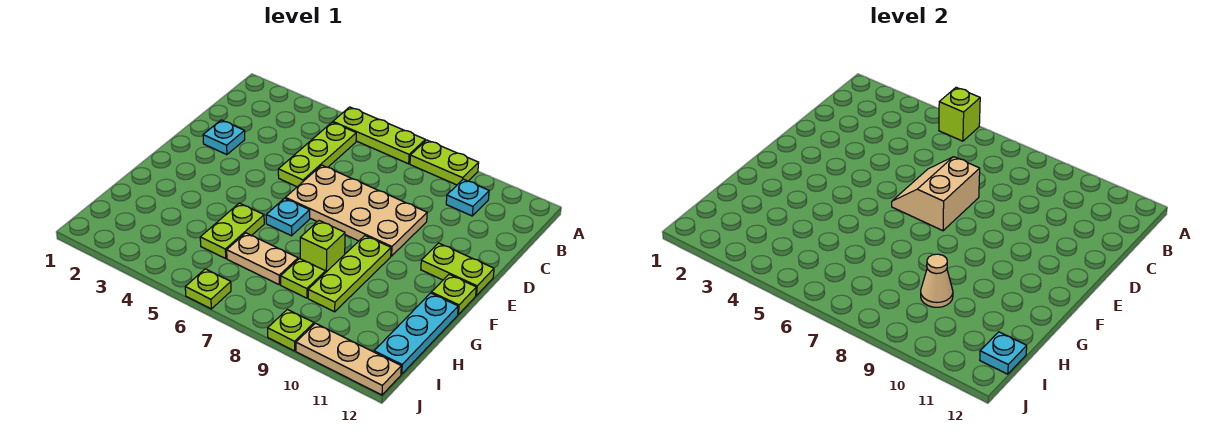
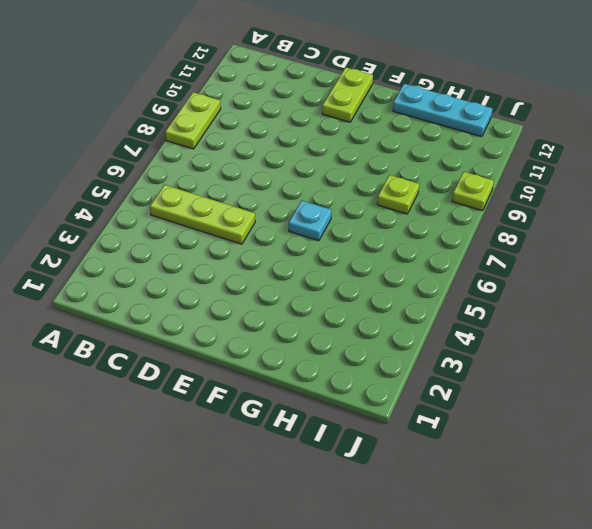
none -> lime 1x3 plate [333,107,425,164]
none -> cyan 1x1 plate [446,179,489,216]
none -> cyan 1x1 plate [203,120,245,155]

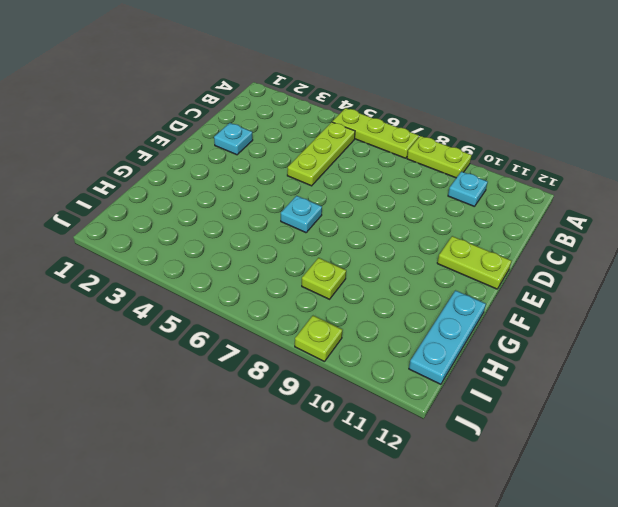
none -> tan 2x4 plate [285,165,427,256]
none -> lime 1x3 plate [308,236,391,312]
none -> lime 1x1 plate [431,274,476,314]

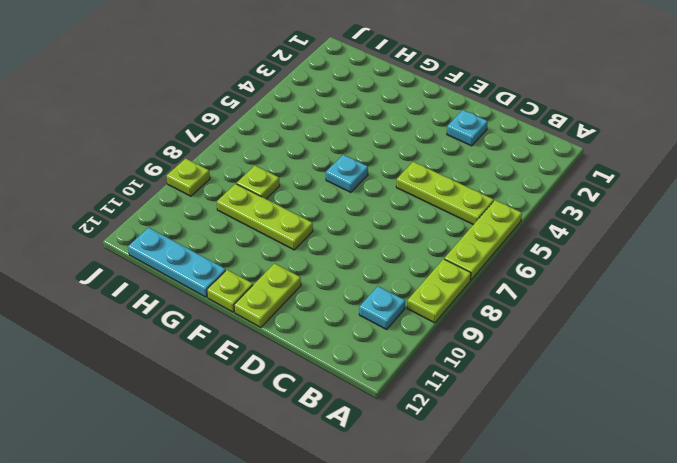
none -> tan 2x4 plate [285,165,427,256]
none -> lime 1x2 plate [200,203,264,258]
none -> lime 1x1 brick [300,221,345,272]

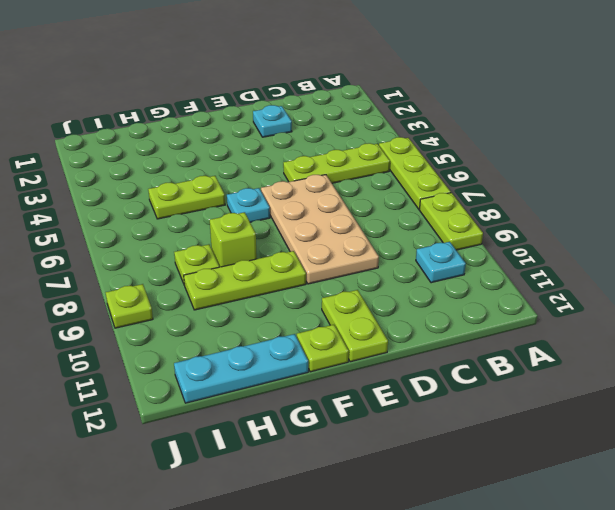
none -> tan 1x2 plate [227,233,298,285]
none -> lime 1x1 plate [185,269,231,309]
none -> tan 1x3 plate [296,323,401,395]

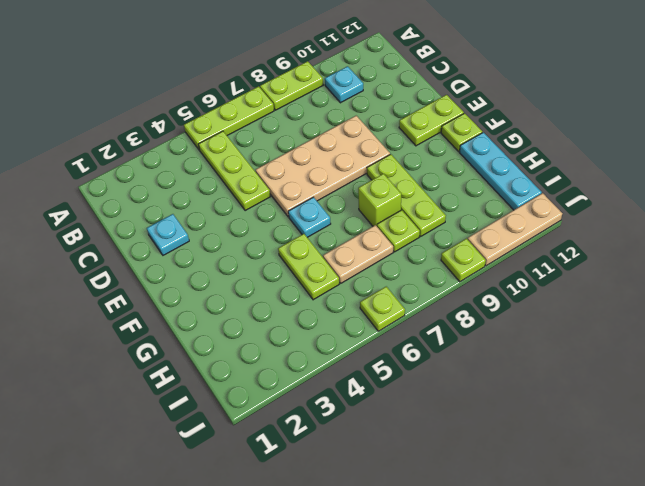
none -> lime 1x1 brick [939,87,980,141]
none -> tan 2x2 slope [892,157,980,231]
none -> tan 1x1 cone [921,254,953,307]

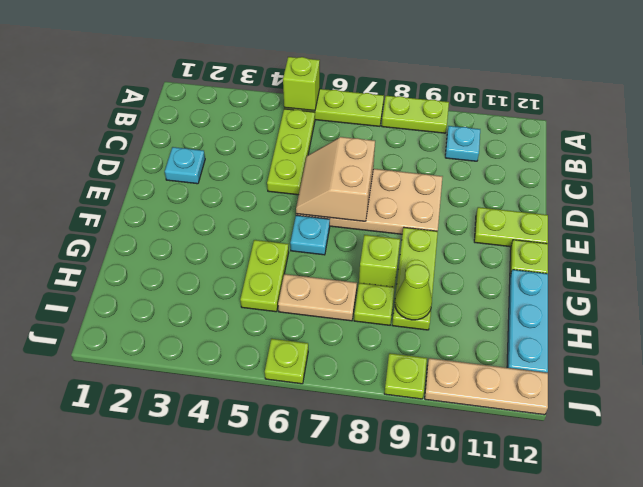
lime 1x1 cone [395,264,432,320] -> tan 1x1 cone [921,254,953,307]
none -> cyan 1x1 plate [980,332,1027,374]

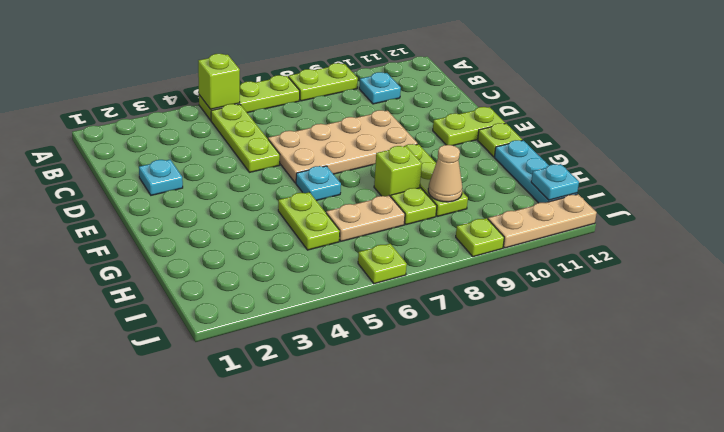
none -> tan 2x2 slope [892,157,980,231]

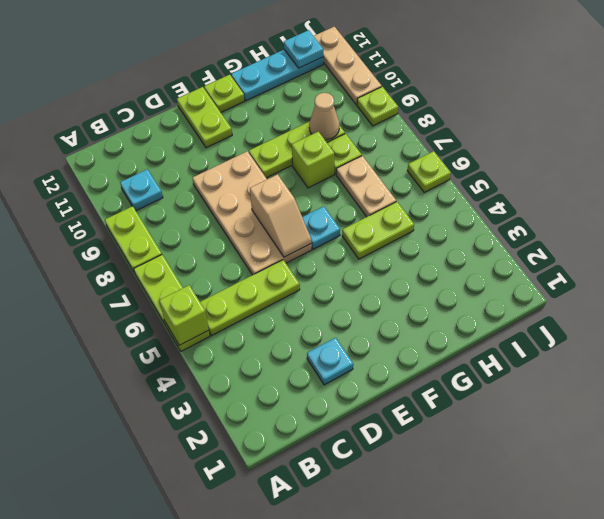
tan 1x2 slope [250,174,312,257] -> tan 2x2 slope [892,157,980,231]

